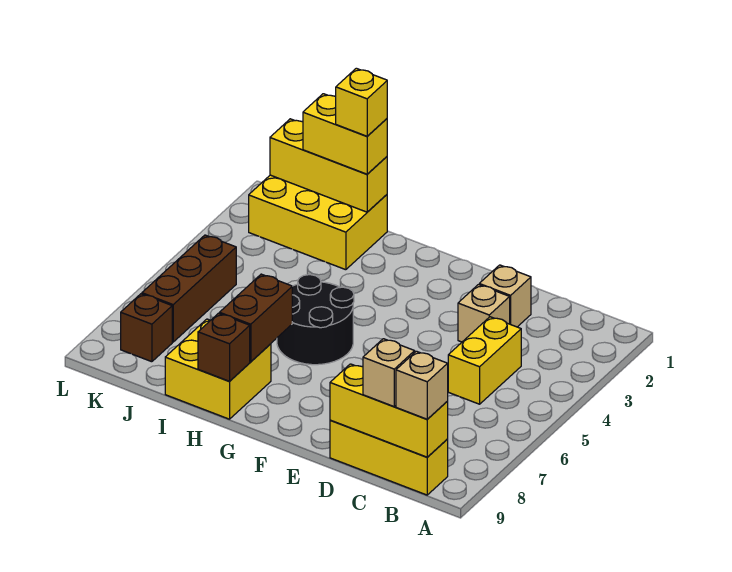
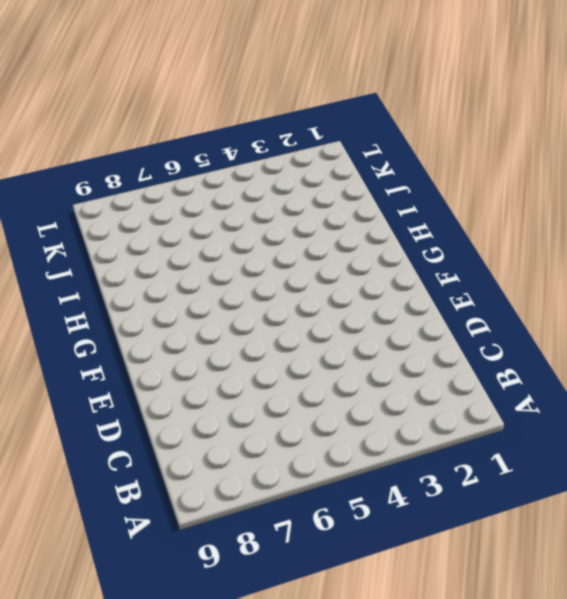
none -> yellow 1x3 brick [330,420,448,495]
none -> yellow 1x2 brick [448,317,521,404]
none -> tan 1x1 brick [479,265,531,327]

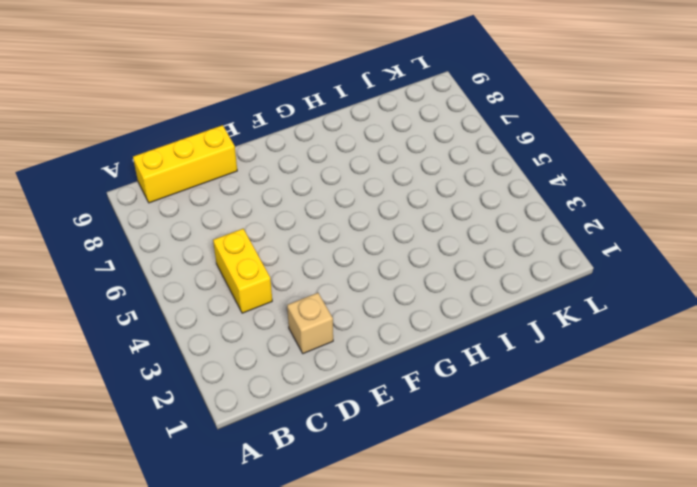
none -> tan 1x1 brick [458,285,510,342]
none -> black 2x2 round brick [277,275,354,365]
none -> yellow 2x2 brick [165,319,271,419]

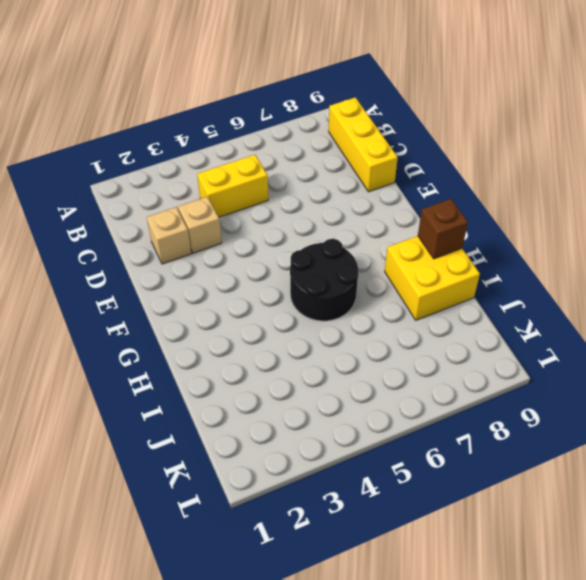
none -> yellow 2x3 brick [249,175,387,270]
none -> brown 1x3 brick [142,235,236,342]
none -> brown 1x1 brick [121,294,172,362]

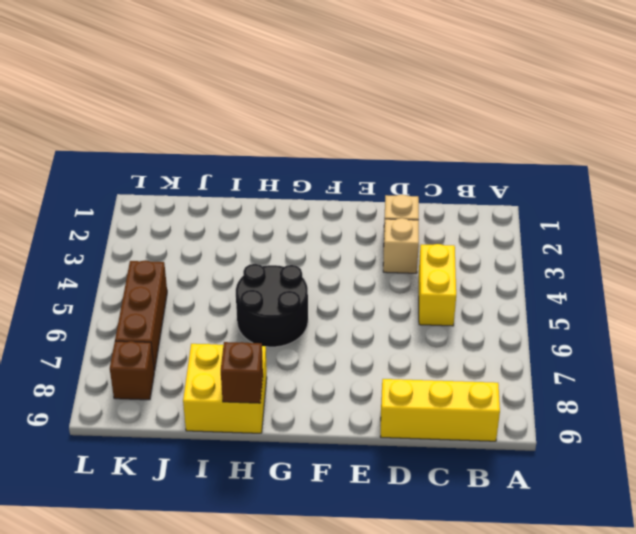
none -> yellow 2x3 brick [249,175,387,270]
none -> yellow 1x3 brick [330,364,448,457]
none -> brown 1x2 brick [219,274,292,362]

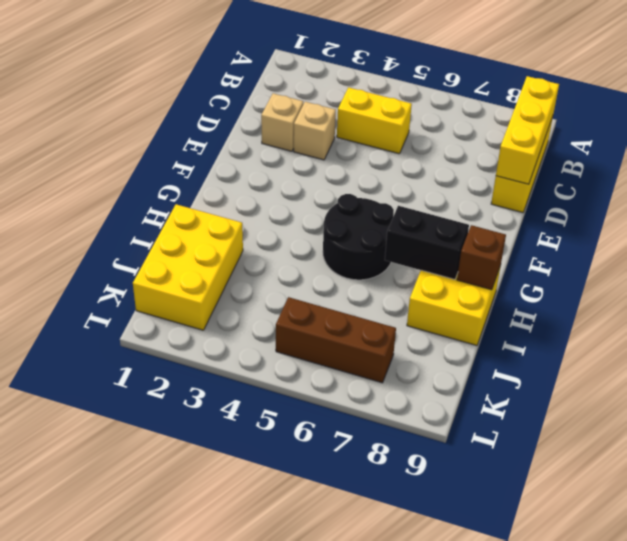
black 1x2 brick [385,206,469,279] -> brown 1x2 brick [219,274,292,362]
none -> brown 1x1 brick [121,294,172,362]
none -> yellow 1x3 brick [270,119,387,212]
none -> tan 1x1 brick [396,351,448,419]

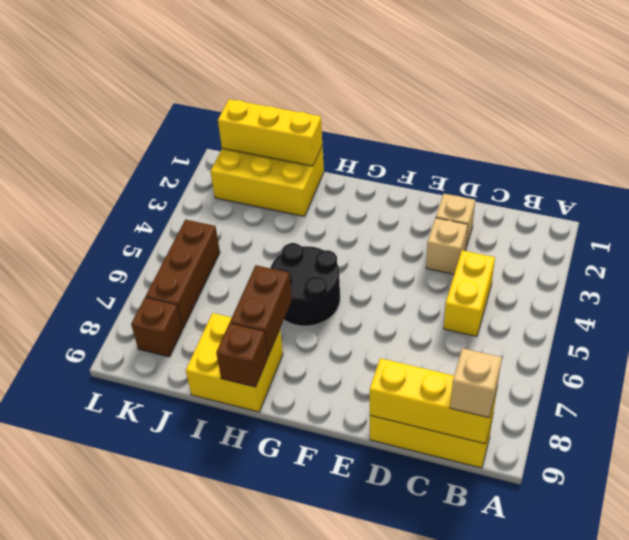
none -> tan 1x1 brick [363,339,415,406]
none -> yellow 1x2 brick [303,94,387,174]
none -> yellow 1x1 brick [336,68,387,136]

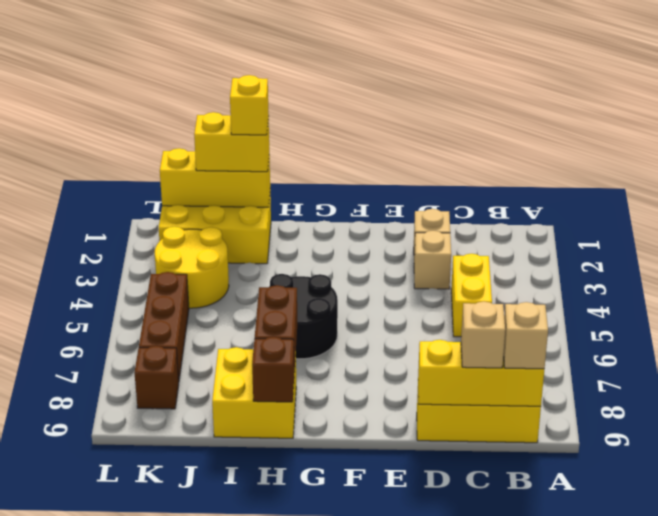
yellow 2x2 round brick [155,227,229,308] -> none

